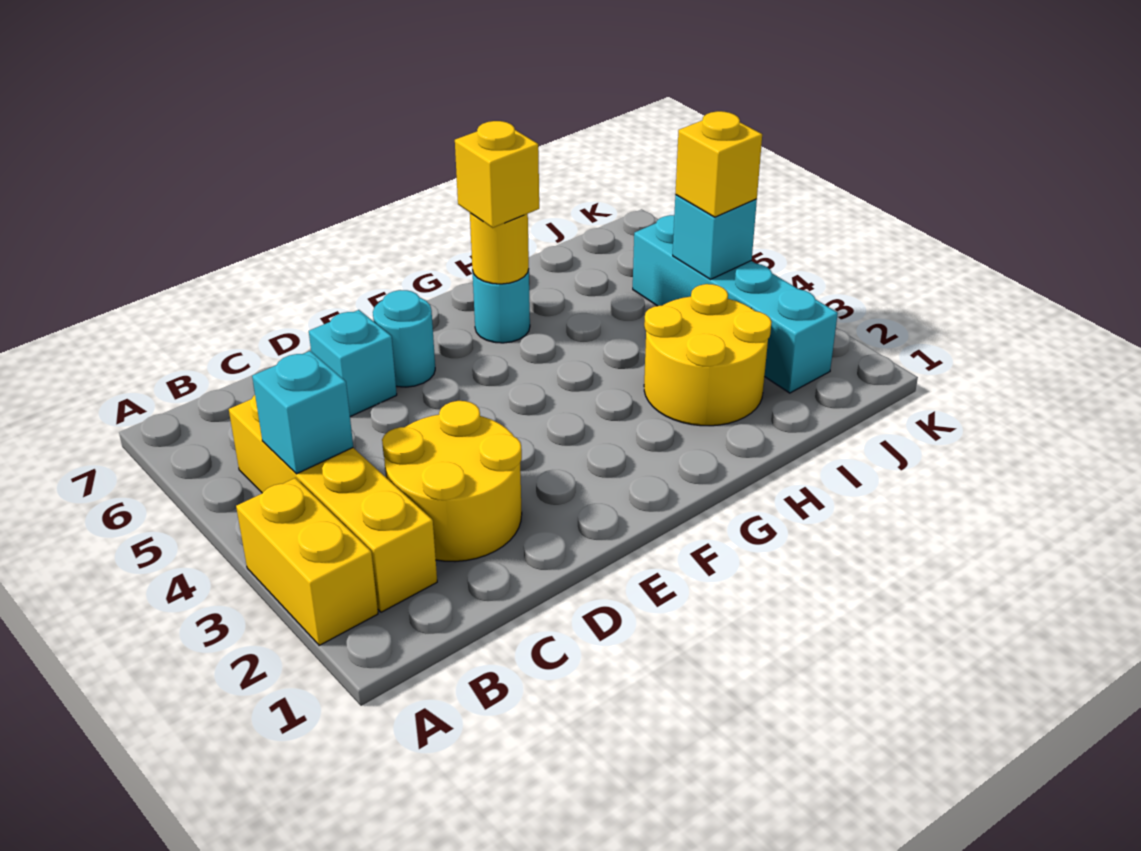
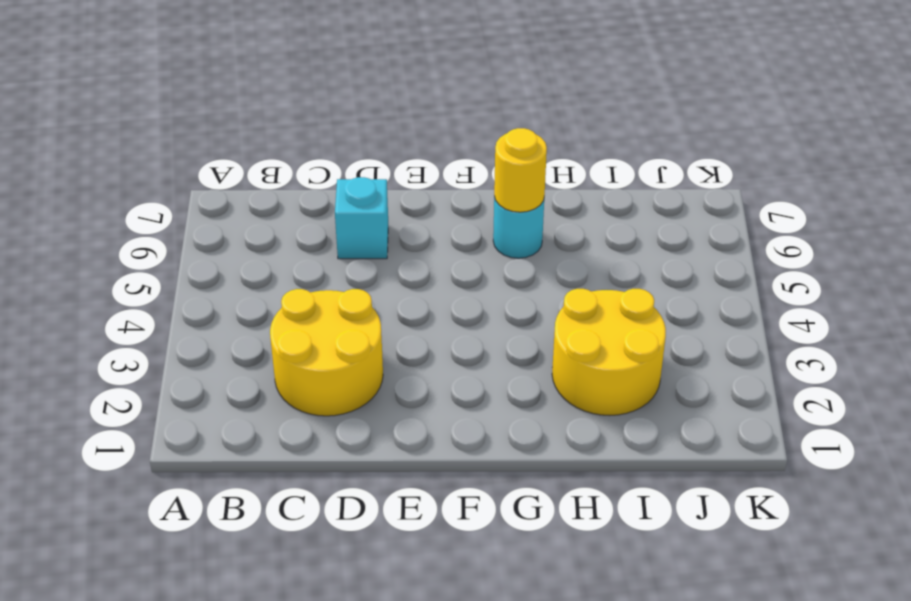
none -> yellow 1x2 brick [236,478,378,645]
none -> yellow 1x4 brick [229,395,437,612]
none -> cyan 1x1 round brick [373,290,435,387]

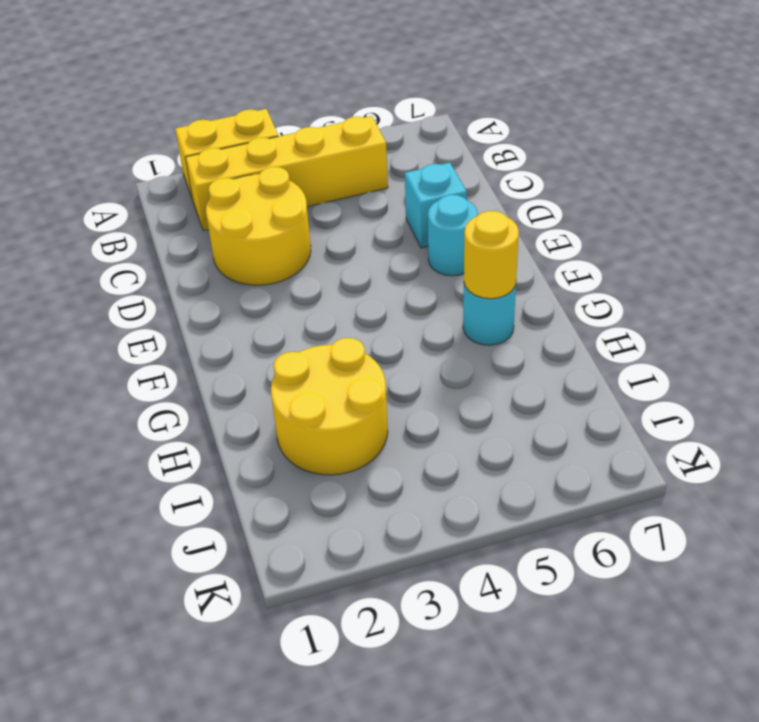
none -> cyan 1x4 brick [633,215,838,393]
none -> cyan 1x1 brick [252,351,353,474]
none -> cyan 1x1 brick [673,195,757,279]

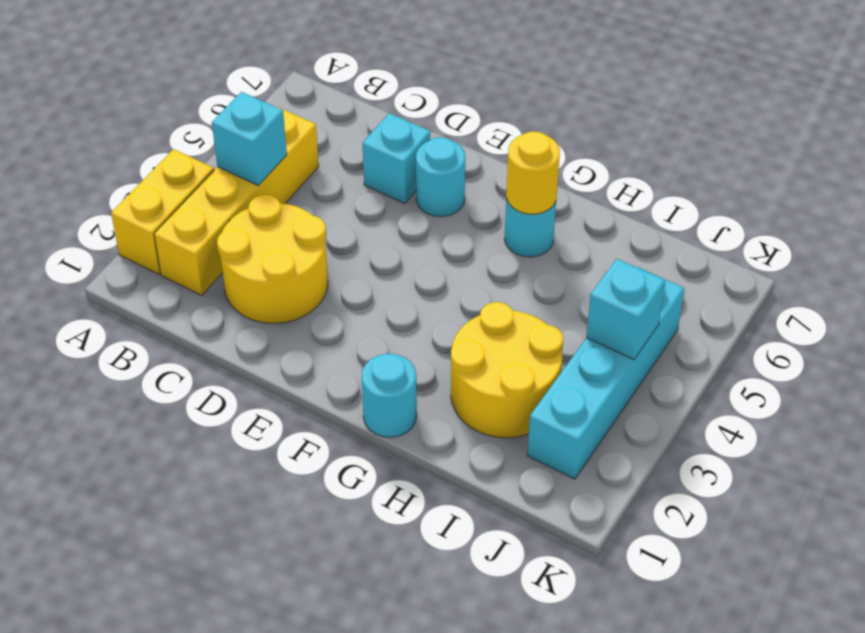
cyan 1x1 round brick [362,354,417,437] -> none
none -> yellow 1x1 brick [455,121,539,228]
none -> yellow 1x1 brick [675,111,762,217]

